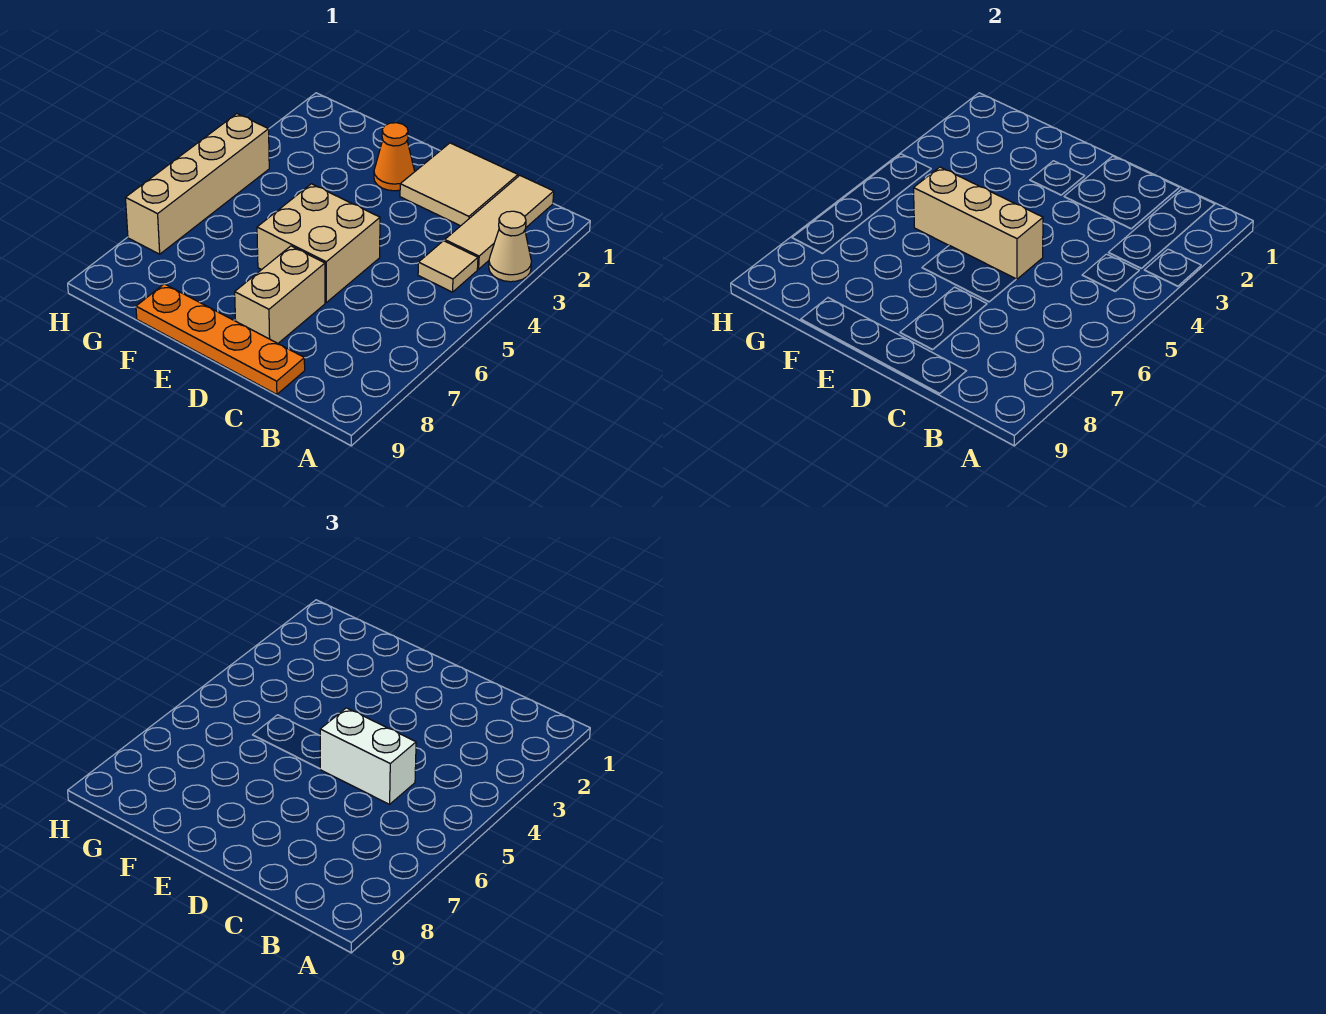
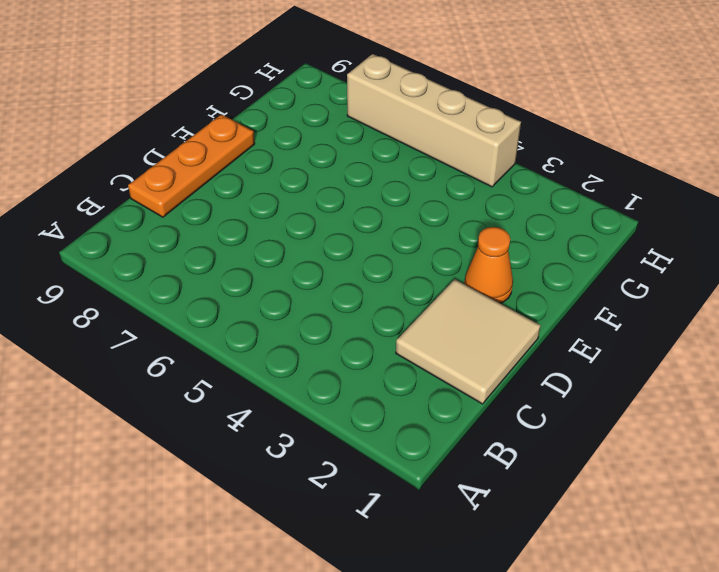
orange 1x3 plate [128,114,255,217] -> orange 1x4 plate [136,284,305,394]
none -> tan 1x1 cone [489,211,532,282]
none -> tan 1x3 tile [445,175,554,269]

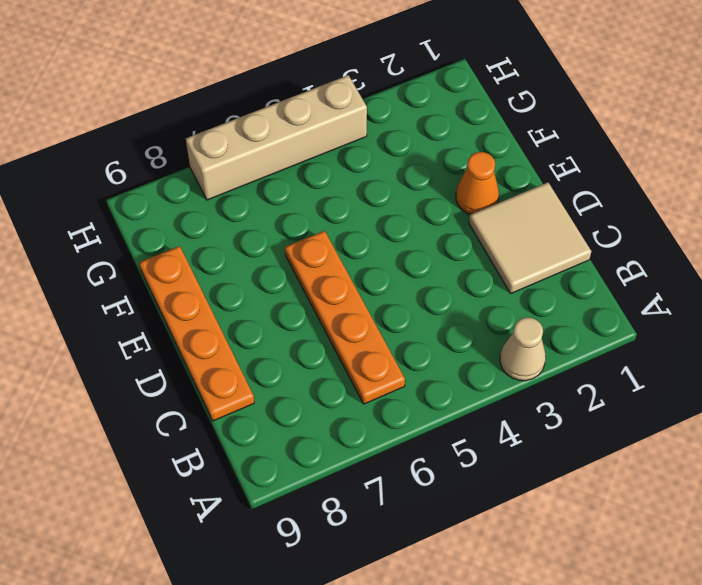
orange 1x4 plate [285,231,405,404] -> tan 2x2 brick [257,184,380,302]
none -> tan 1x3 tile [445,175,554,269]
none -> tan 1x1 tile [418,241,478,292]

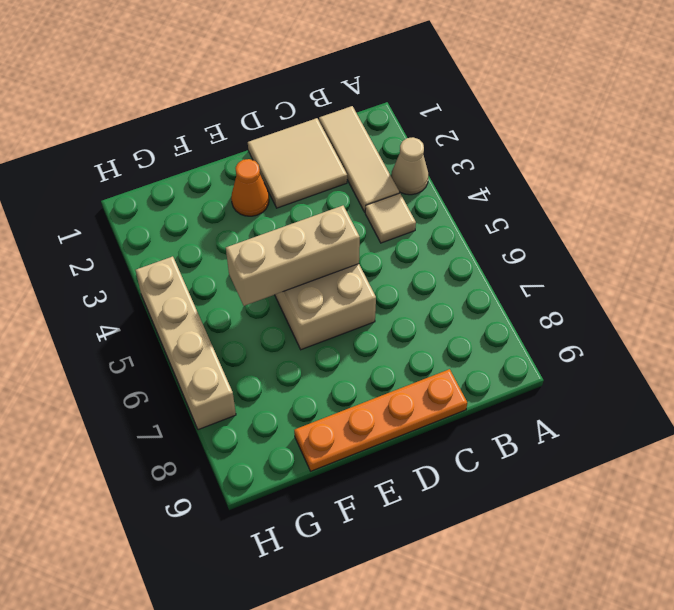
none -> tan 1x2 brick [235,246,325,343]
none -> white 1x2 brick [320,708,416,804]

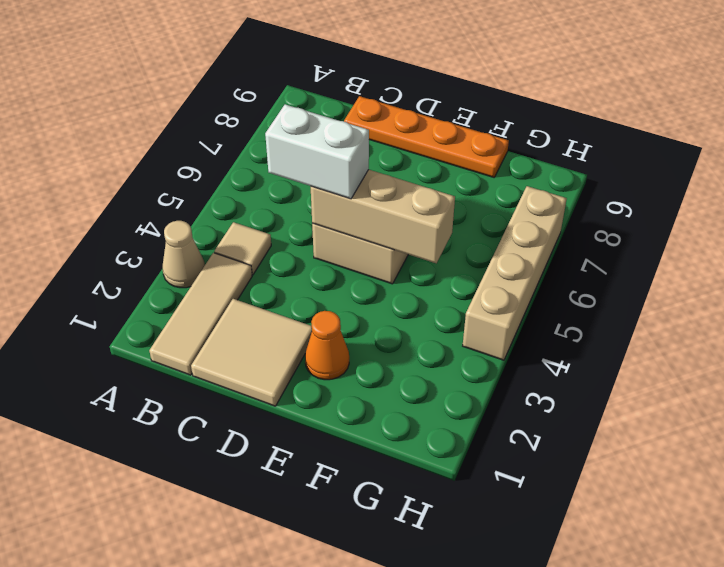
none -> tan 1x2 brick [235,246,325,343]

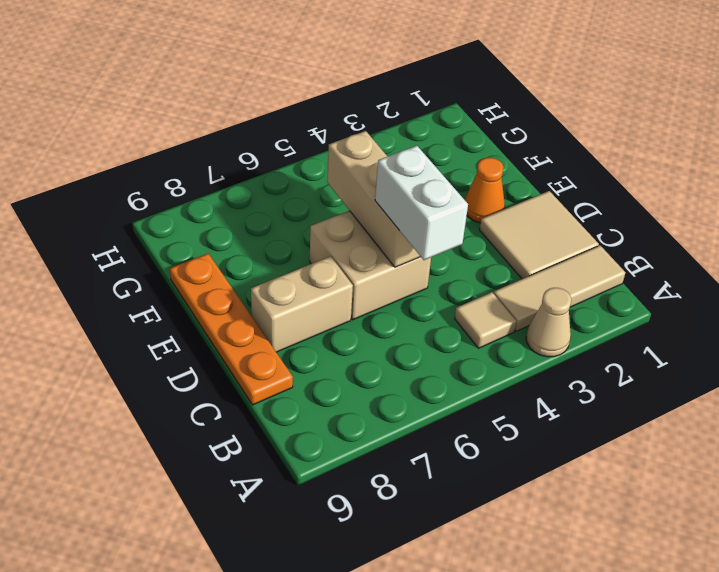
none -> tan 1x4 brick [126,114,269,254]

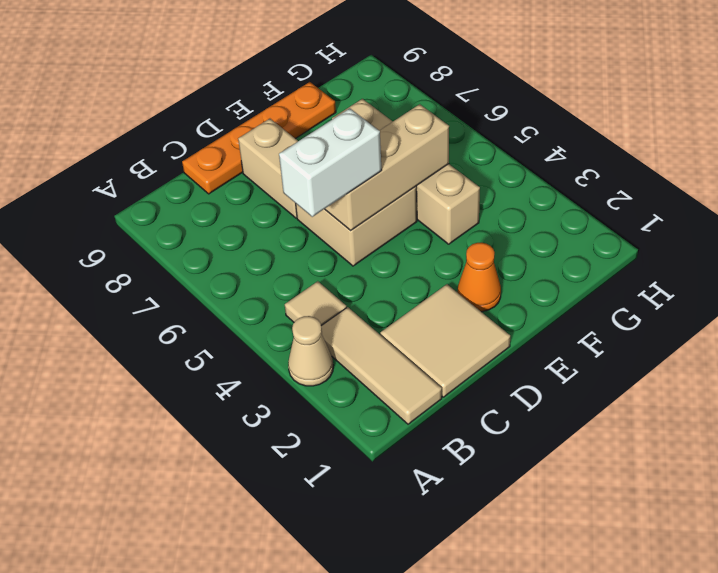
tan 1x4 brick [332,99,480,244] -> tan 1x4 brick moved to [126,114,269,254]

